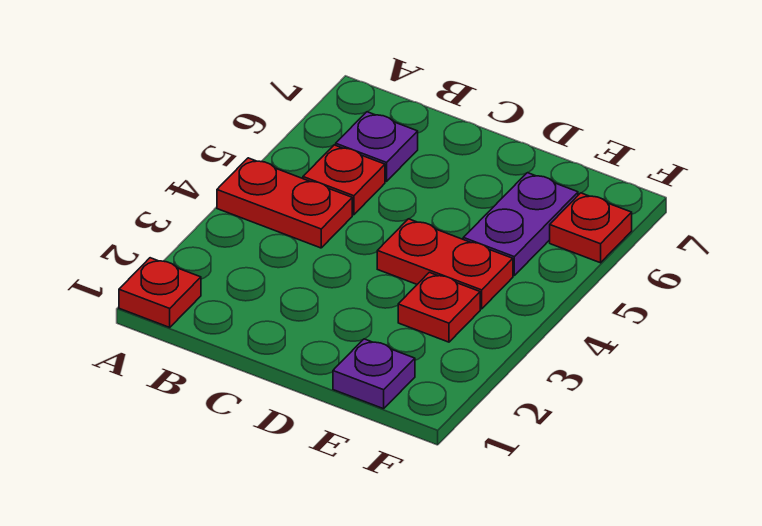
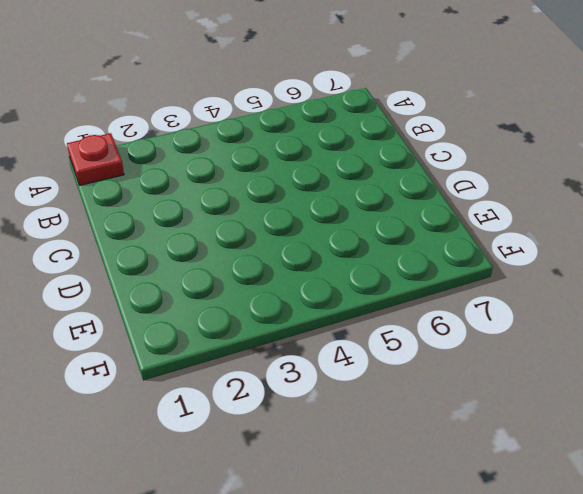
none -> red 1x2 plate [217,158,352,248]
none -> red 1x1 plate [303,145,385,215]

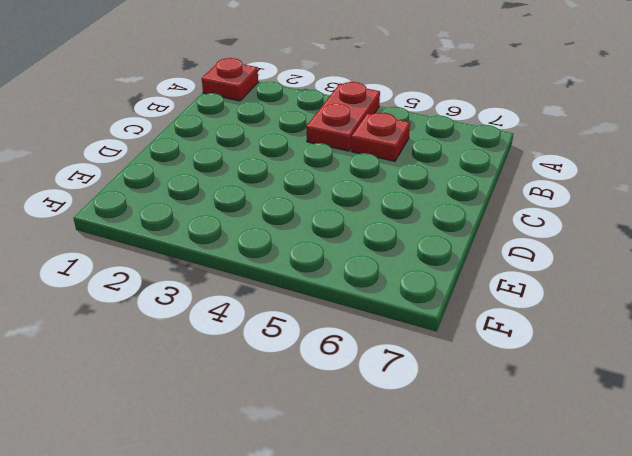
none -> purple 1x1 plate [336,112,418,181]
none -> red 1x2 plate [377,219,513,309]

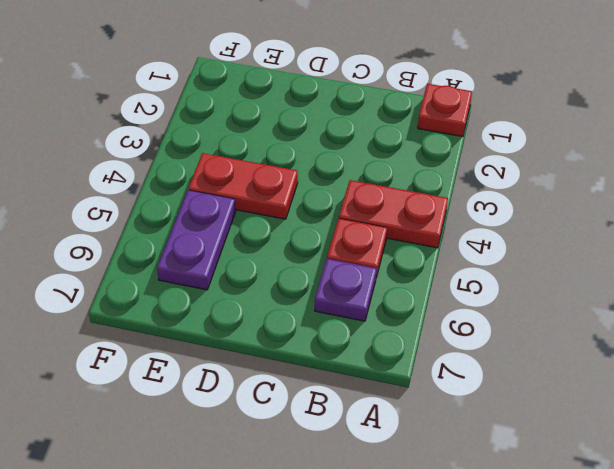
none -> purple 1x1 plate [333,339,415,409]
none -> red 1x1 plate [398,272,480,342]

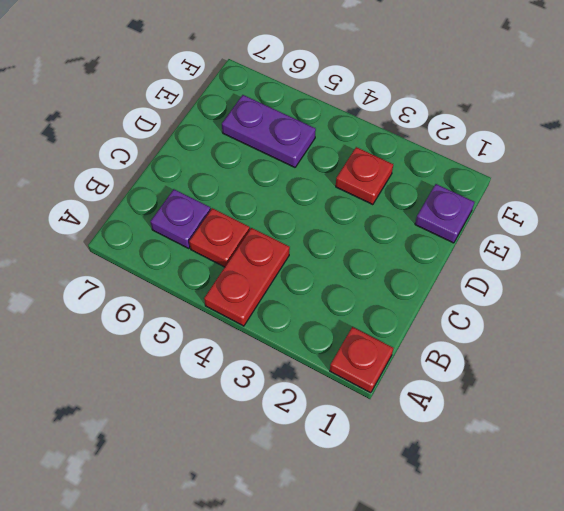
none -> red 1x2 plate [377,219,513,309]
none -> red 1x1 plate [550,193,632,263]

